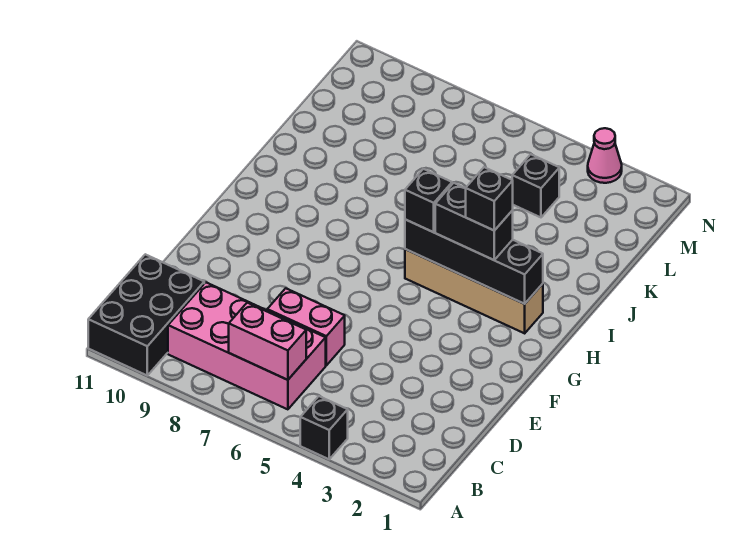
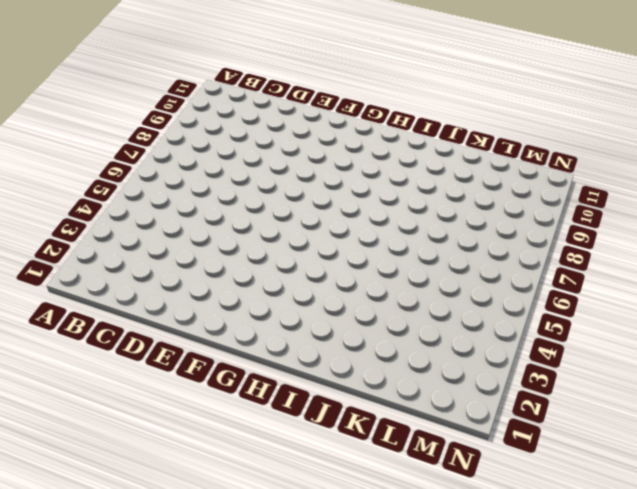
none -> black 1x1 brick [300,396,348,459]
none -> black 2x3 brick [88,254,204,375]
none -> pink 2x4 brick [168,283,326,409]

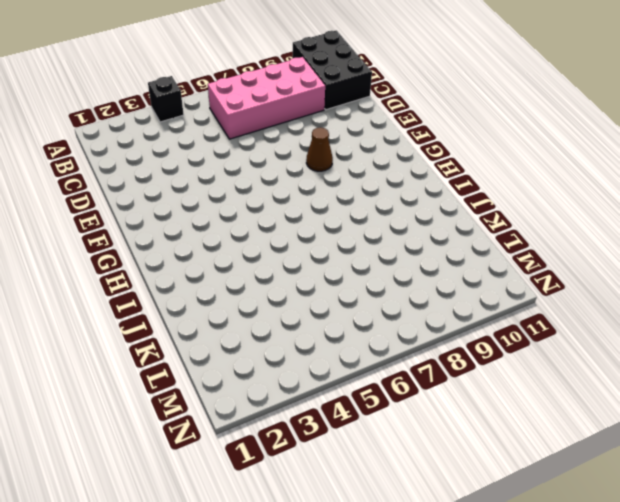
brown 1x1 cone [306,127,333,171] -> none
none -> pink 1x2 brick [267,288,345,365]
none -> tan 1x4 brick [405,249,543,333]
none -> black 1x1 brick [512,154,559,217]

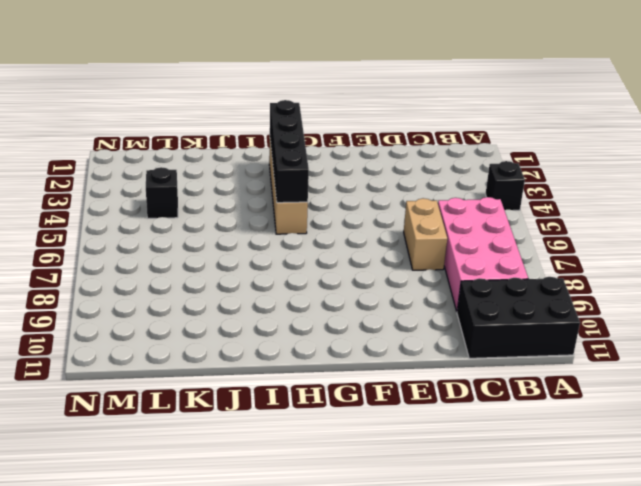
tan 1x2 brick [404,198,447,270] -> pink 1x2 brick [267,288,345,365]
none -> pink 1x1 cone [588,128,622,183]
none -> pink 1x2 brick [229,303,306,380]
none -> black 1x2 brick [435,183,513,260]

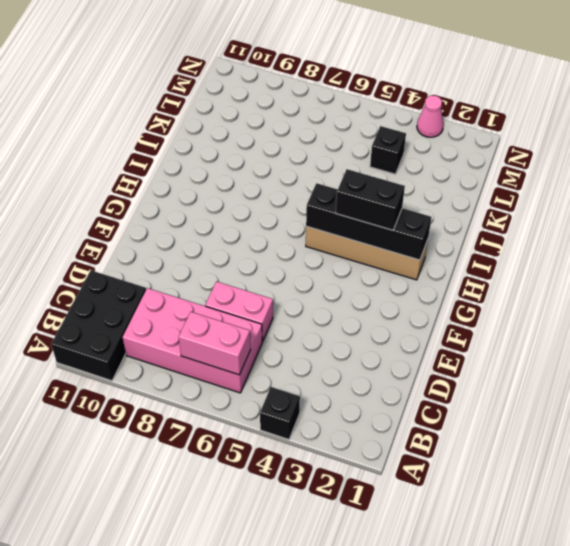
none -> black 1x1 brick [405,169,452,232]
none -> black 1x1 brick [465,167,513,231]

